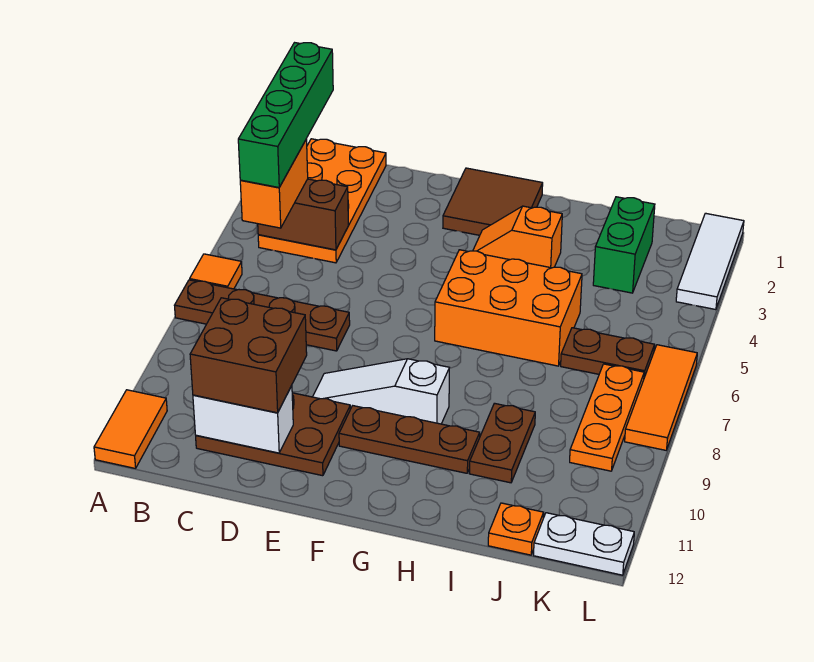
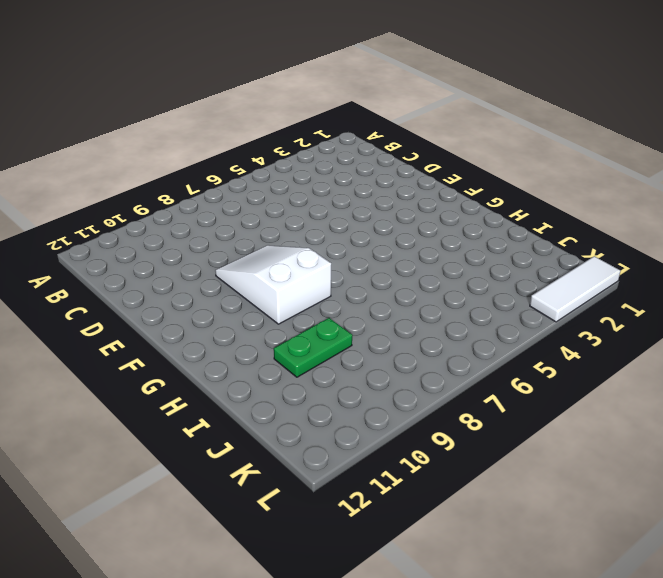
white 2x3 slope [215,245,331,324] -> white 1x3 slope [313,359,449,424]
green 1x2 plate [274,318,352,377] -> brown 1x2 plate [469,403,535,483]
none -> orange 1x1 tile [190,254,242,289]
none -> brown 1x4 plate [174,280,350,351]
none -> orange 1x2 tile [94,390,167,468]

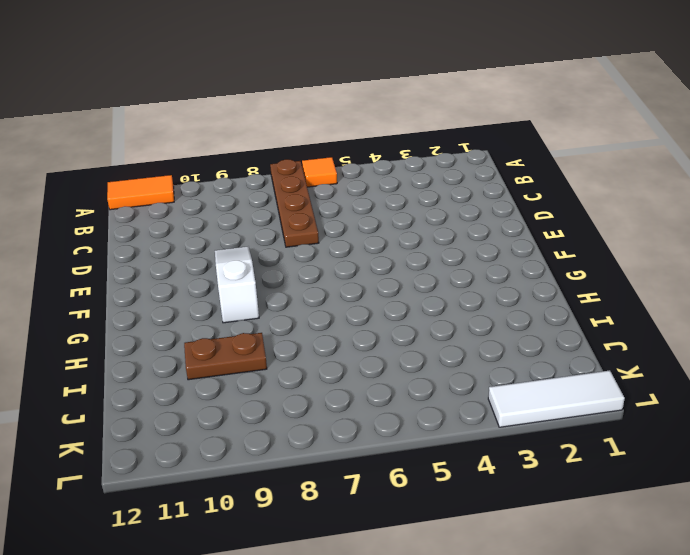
none -> orange 2x4 plate [258,139,386,263]
none -> brown 2x3 plate [196,393,350,476]
none -> brown 2x2 tile [443,168,543,235]

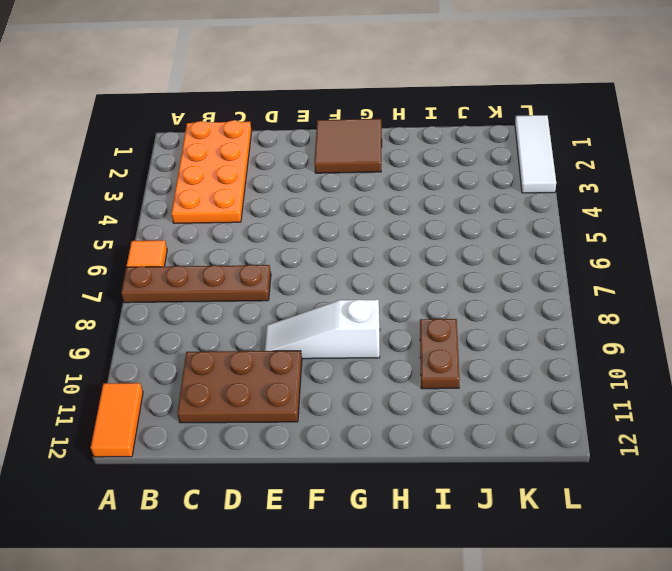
none -> brown 1x3 plate [339,406,480,473]
none -> orange 1x2 slope [473,206,562,268]
none -> orange 2x3 brick [435,250,582,366]

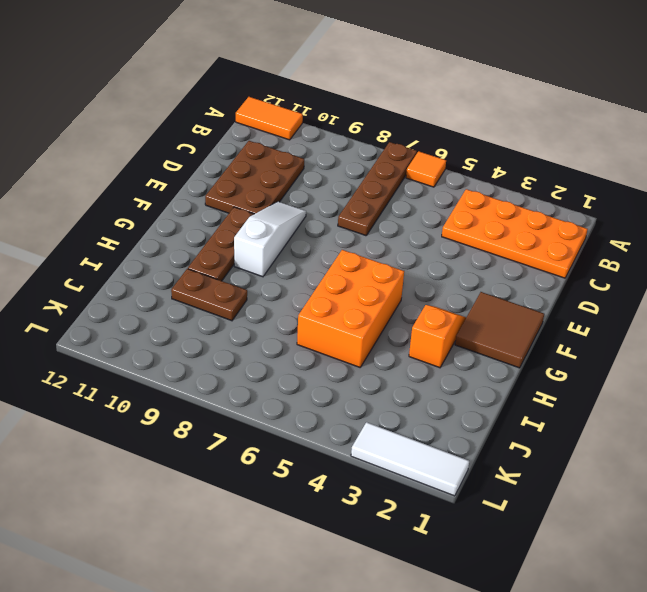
none -> green 1x2 brick [593,197,655,293]
none -> brown 1x2 plate [561,328,655,377]
none -> orange 1x1 plate [488,503,544,555]

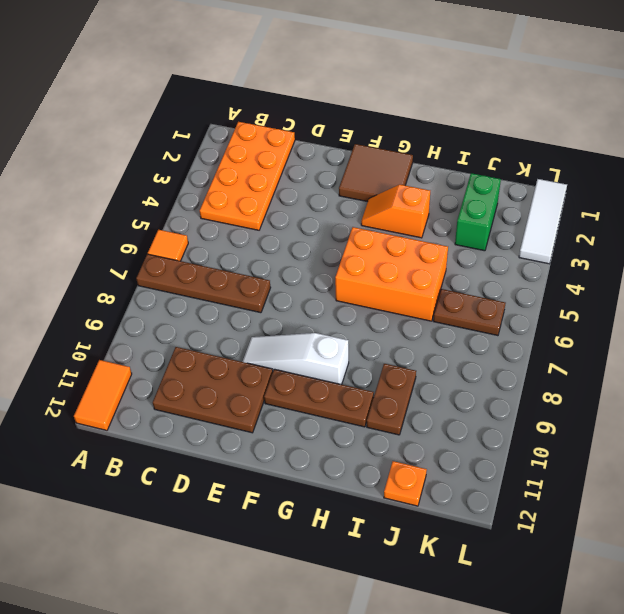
none -> orange 1x3 plate [570,364,644,471]
none -> white 1x2 plate [534,513,634,575]
none -> orange 1x3 tile [625,345,697,450]

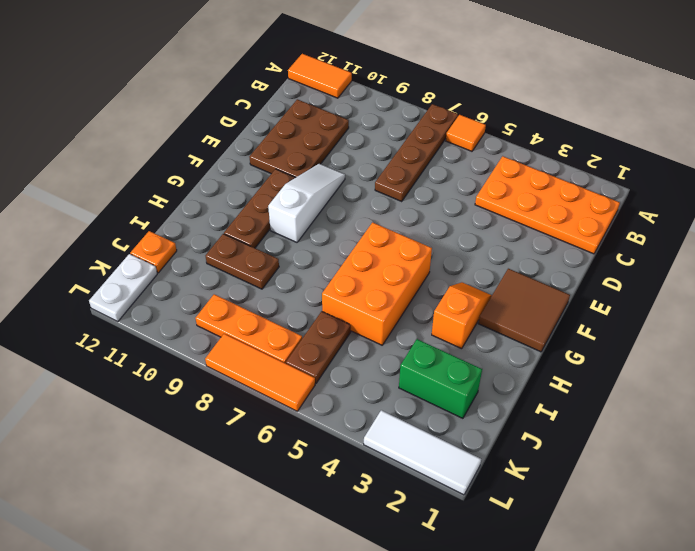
none -> brown 1x2 brick [258,179,348,250]
none -> white 1x2 brick [193,386,293,453]
none -> orange 1x2 brick [240,139,308,228]

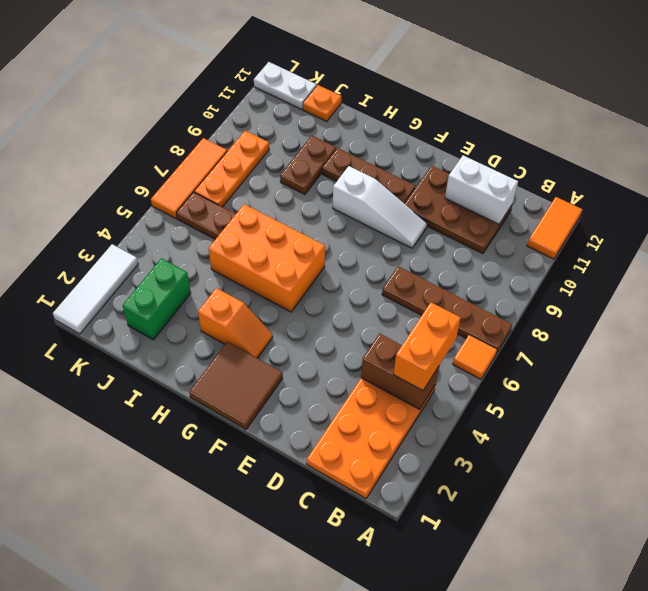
none -> brown 2x2 brick [190,298,307,413]
none -> green 1x4 brick [238,43,333,187]

